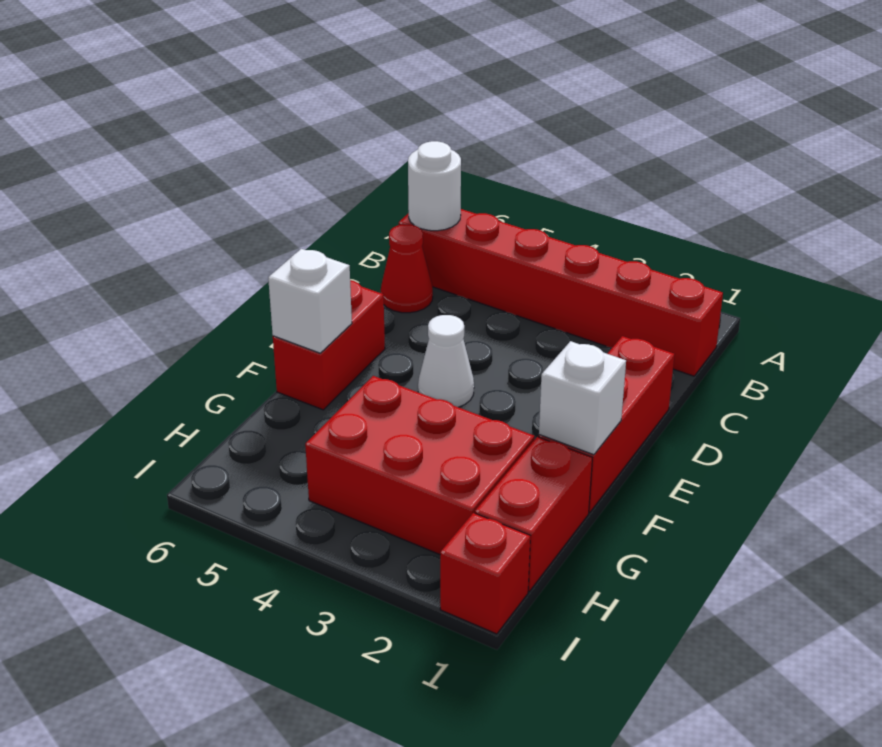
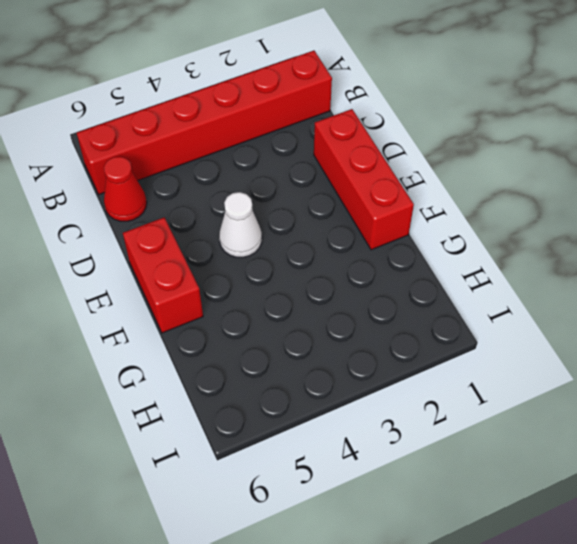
none -> red 1x2 brick [475,437,592,591]
none -> red 2x3 brick [305,376,535,555]

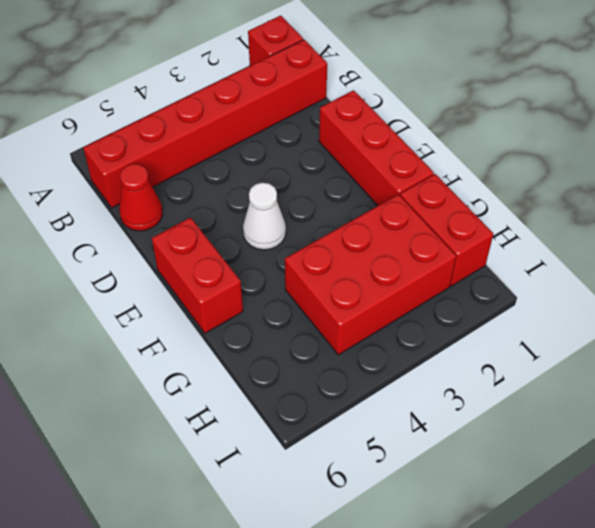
red 1x1 brick [248,16,303,66] -> red 1x1 brick moved to [440,513,530,634]
none -> white 1x1 round brick [408,141,461,231]
none -> white 1x1 brick [539,341,626,455]

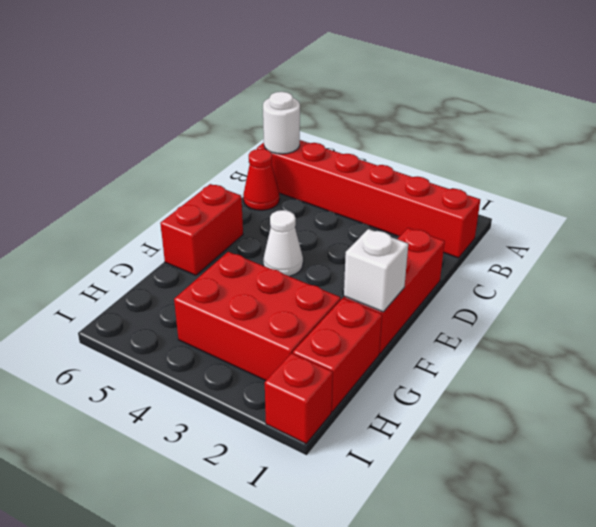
none -> white 1x1 brick [268,249,352,353]

